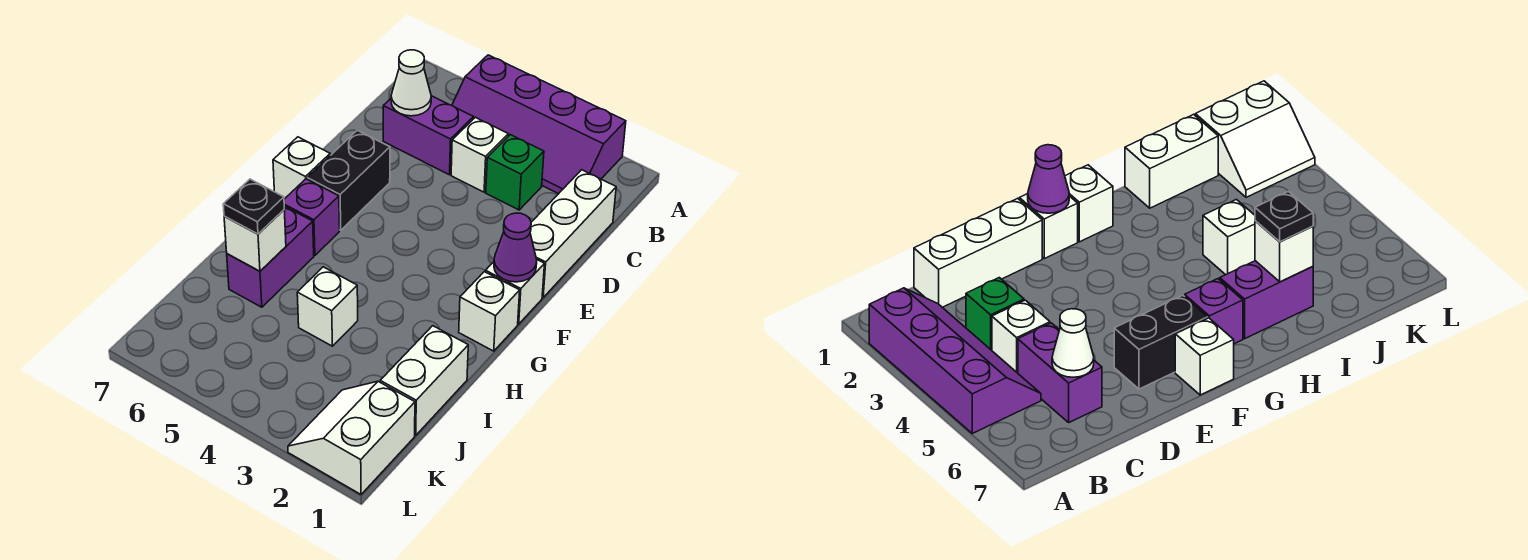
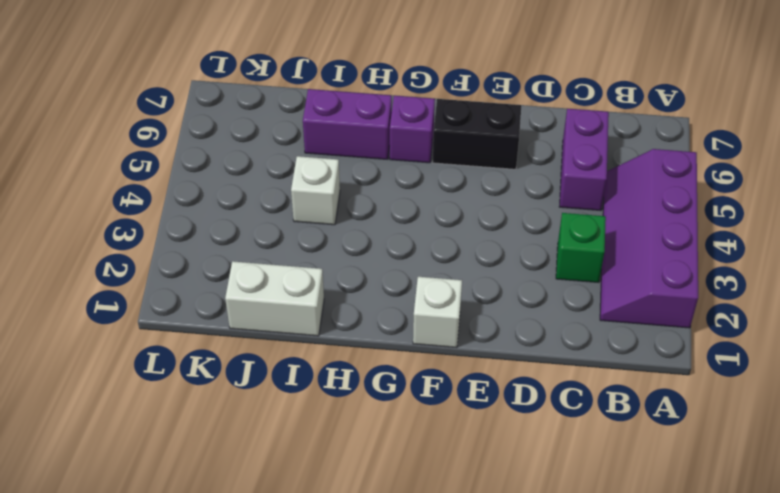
none -> white 1x3 brick [530,170,616,297]
none -> white 1x1 brick [451,117,508,192]
none -> white 1x1 brick [273,137,330,199]

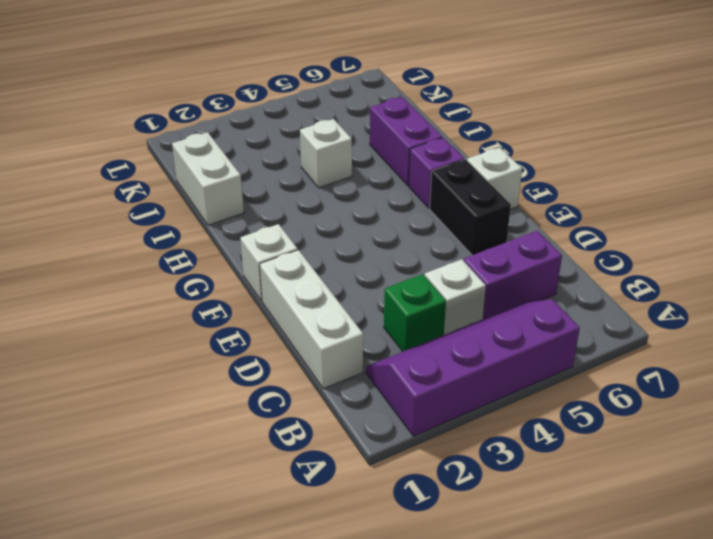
none -> white 1x1 brick [459,272,520,351]
none -> white 2x2 slope [288,381,415,494]
none -> white 1x1 cone [391,50,431,116]

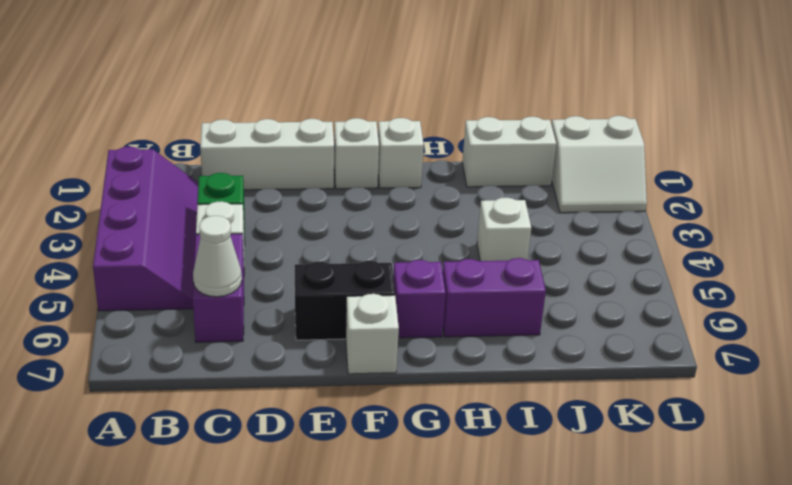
none -> purple 1x1 cone [494,213,537,282]
none -> white 1x1 brick [224,210,286,271]
none -> black 1x1 plate [223,179,284,234]

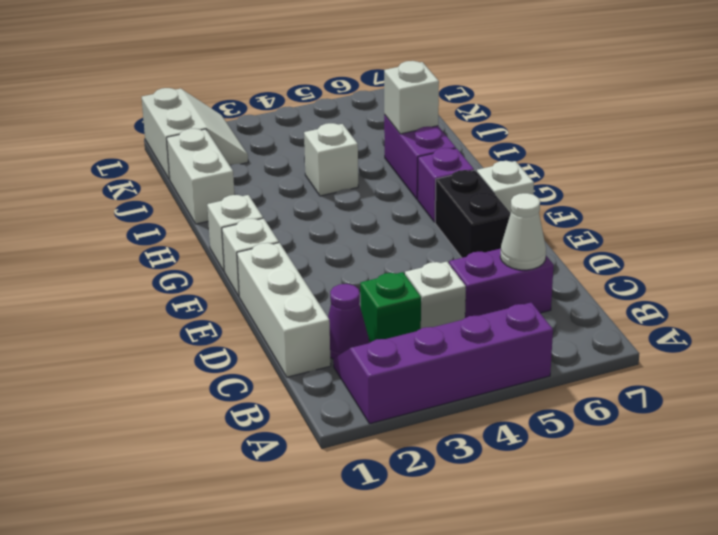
purple 1x1 cone [328,284,369,359] -> purple 1x1 cone moved to [494,213,537,282]
none -> black 1x1 plate [223,179,284,234]

